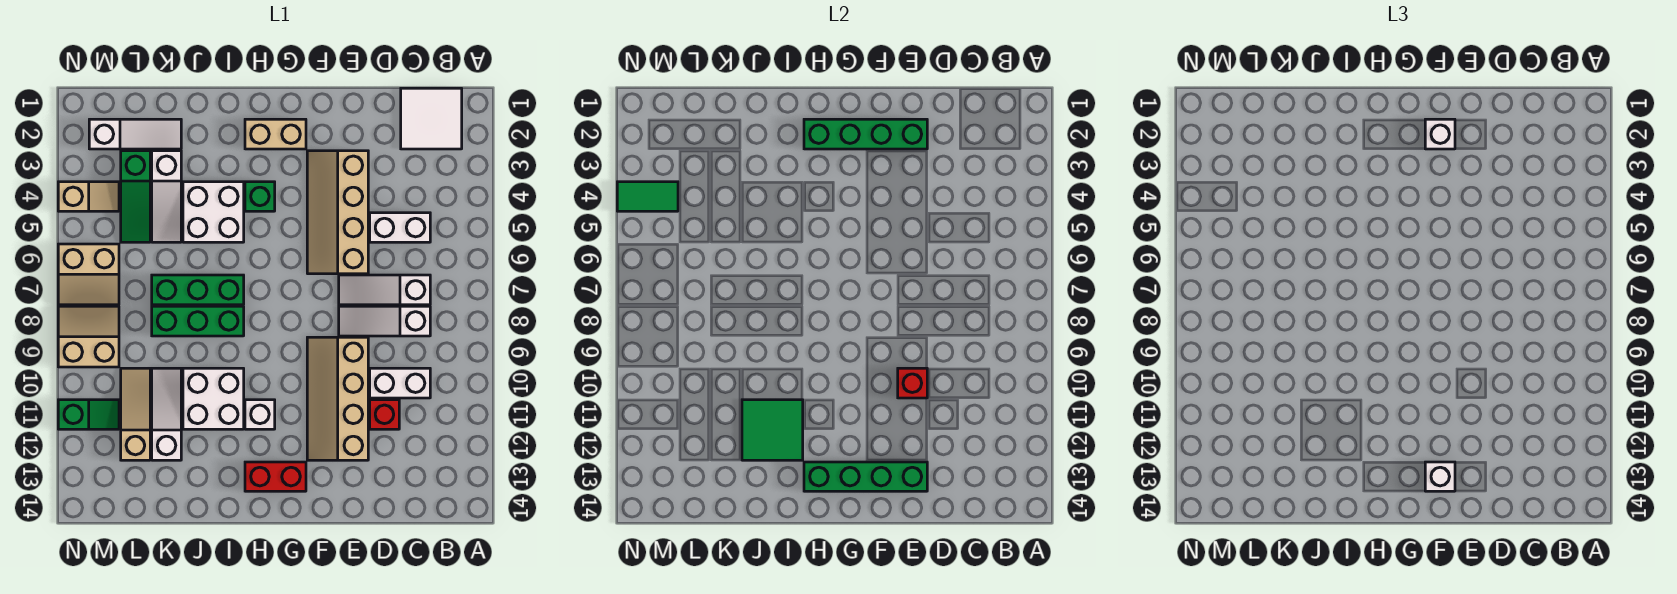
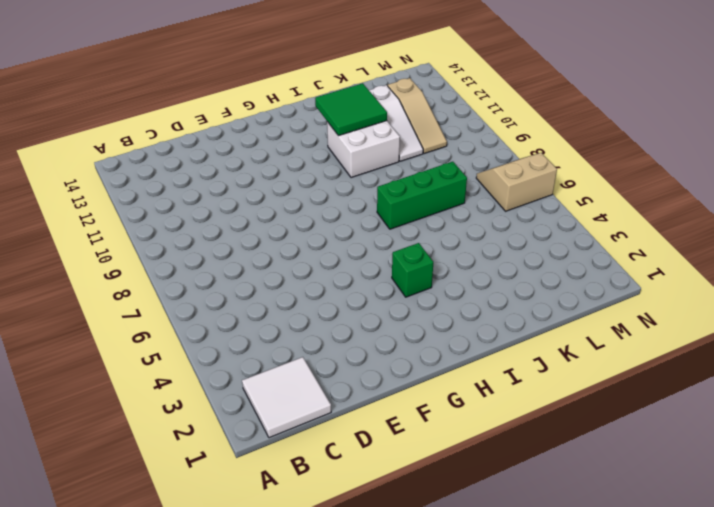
none -> white 1x2 brick [370,213,430,242]
none -> white 1x3 slope [339,275,430,305]
none -> white 1x3 slope [339,306,430,336]
none -> white 1x2 brick [370,368,430,398]

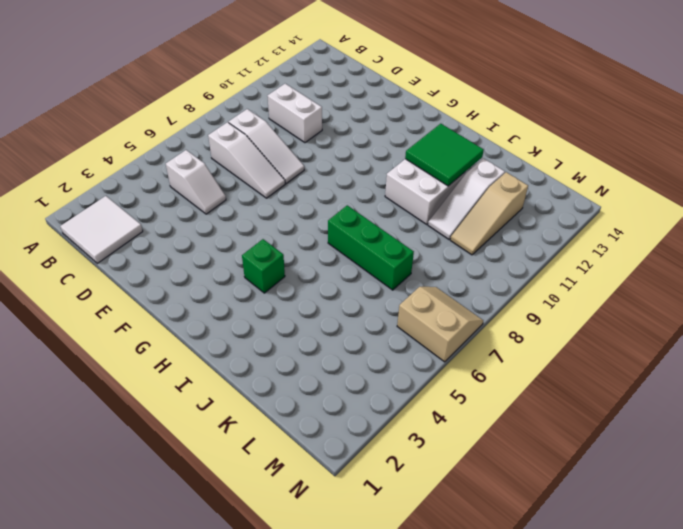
white 1x2 slope [166,150,226,214] -> white 1x2 brick [370,213,430,242]
none -> red 1x1 brick [370,400,399,429]
none -> tan 2x4 slope [307,151,368,274]
none -> tan 2x4 slope [307,337,368,460]
none -> tan 1x2 brick [245,119,306,149]

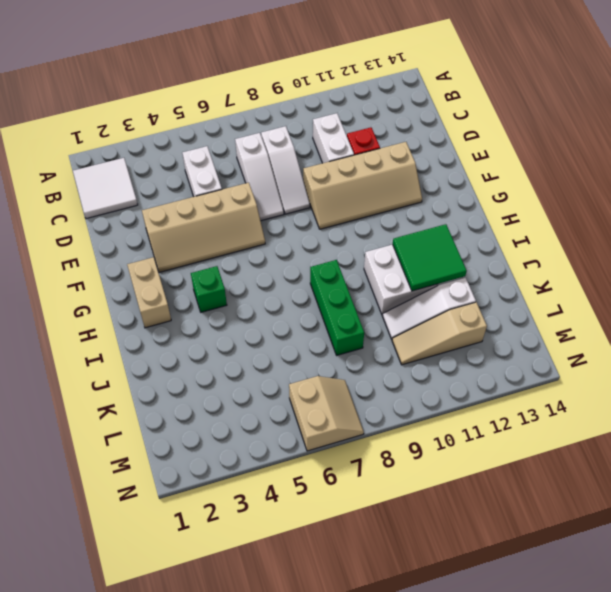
none -> red 1x2 brick [245,462,306,491]
none -> white 1x1 brick [245,400,275,429]
none -> white 2x2 brick [183,182,244,242]
none -> green 1x3 brick [152,275,244,305]

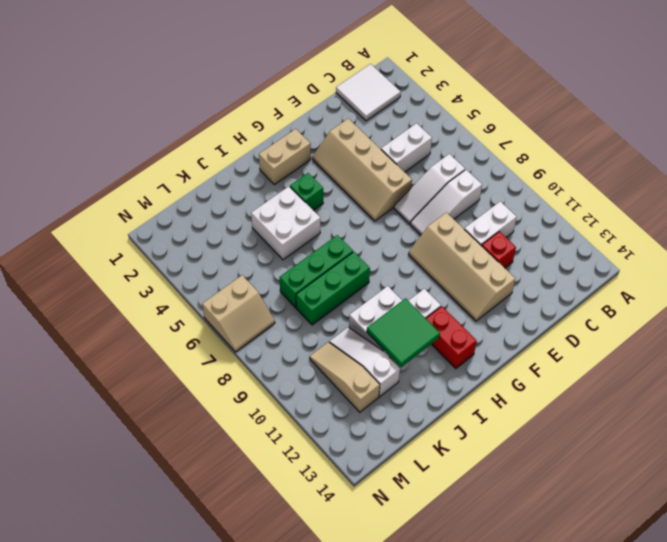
red 1x2 brick [426,306,477,369] -> red 1x2 brick turned to [245,462,306,491]
none -> white 1x3 slope [89,119,181,149]
none -> white 1x3 slope [152,151,181,242]
none -> green 1x3 slope [121,151,150,242]
none -> tan 1x2 slope [58,182,119,211]

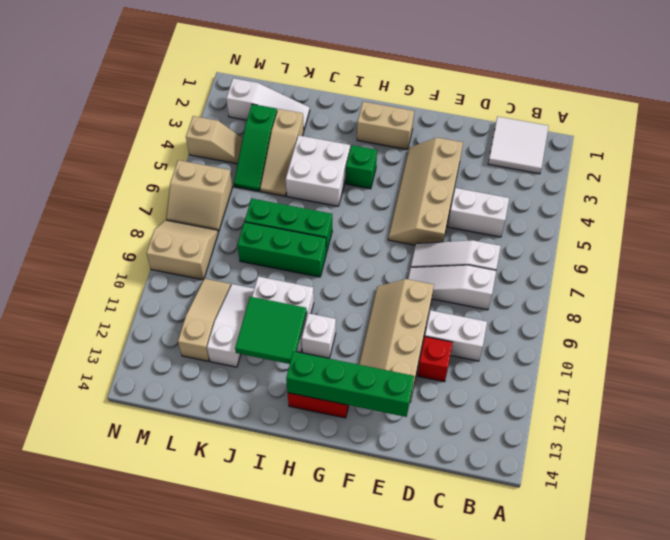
tan 1x3 slope [260,109,304,196] -> white 1x3 slope [152,151,181,242]
none -> green 1x2 slope [58,400,119,429]
none -> green 1x4 brick [804,119,927,149]
none -> red 1x1 brick [898,368,927,398]
none -> green 1x2 tile [617,182,678,211]

